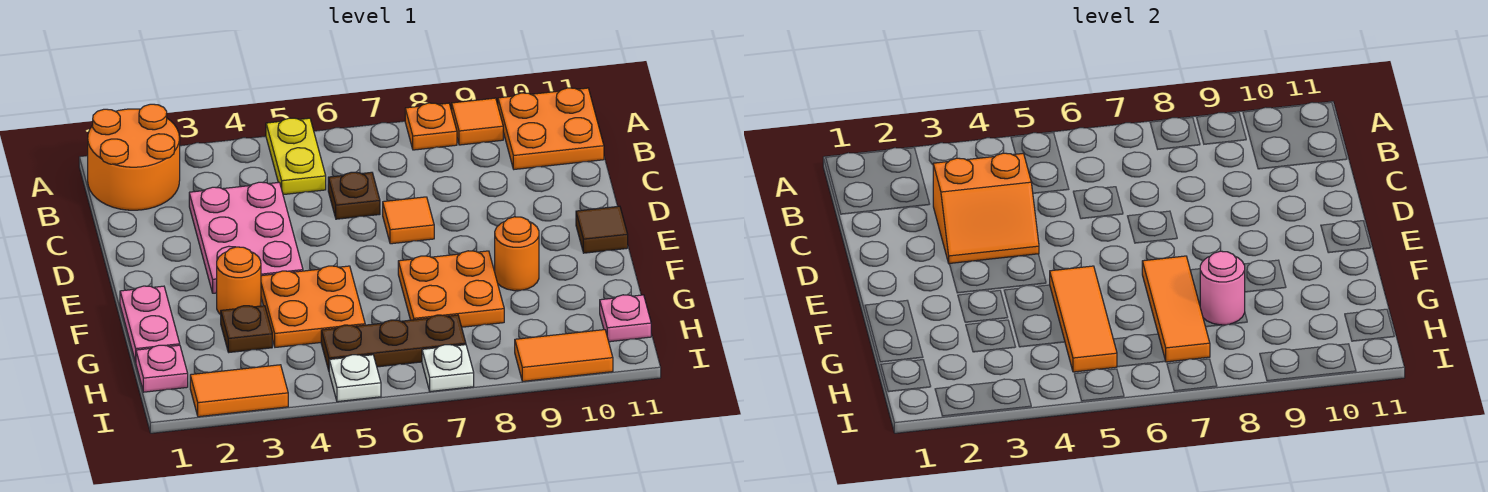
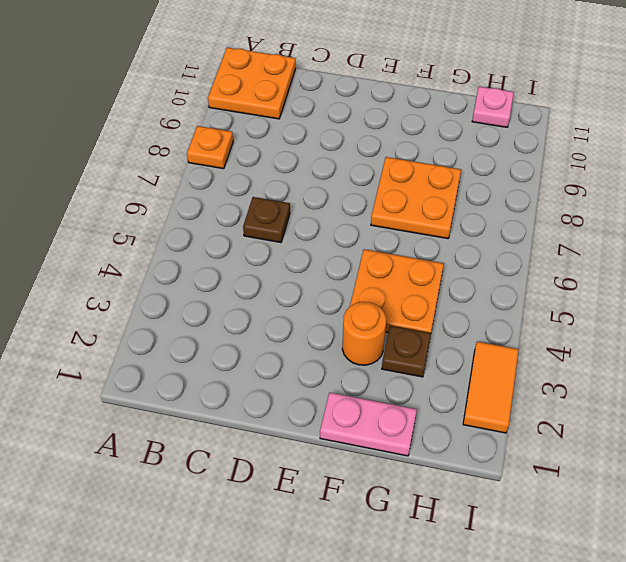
none -> orange 2x2 round brick [88,104,180,210]
none -> yellow 1x2 plate [266,118,326,195]
none -> orange 1x1 tile [452,98,503,145]

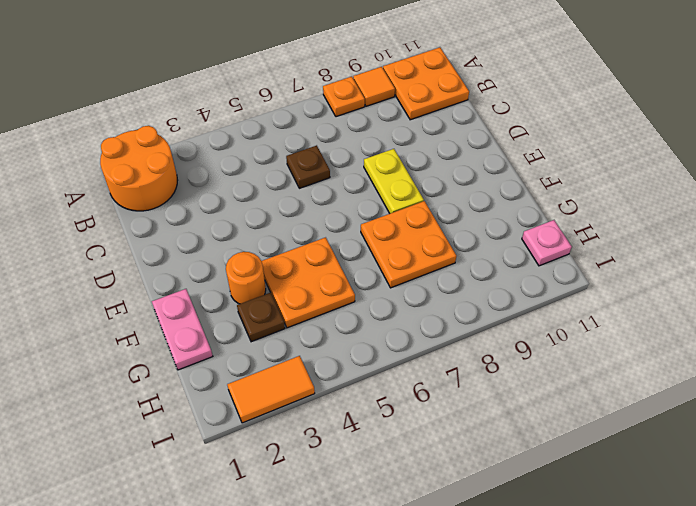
yellow 1x2 plate [364,149,424,213] -> yellow 1x2 plate moved to [266,118,326,195]
none -> pink 2x3 plate [189,182,303,293]
none -> orange 1x1 tile [383,197,434,244]
none -> brown 1x1 tile [576,206,628,253]

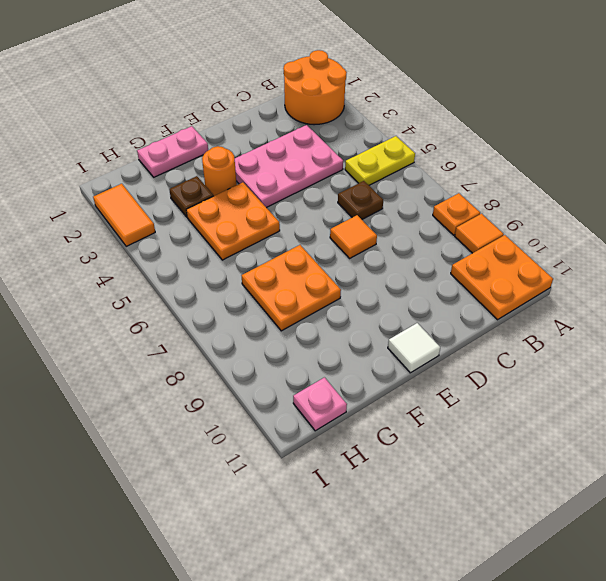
white 1x1 tile [388,323,440,373] -> brown 1x1 tile [576,206,628,253]
none -> orange 1x1 round brick [495,217,539,291]
none -> pink 1x1 plate [136,345,188,392]
none -> brown 1x3 plate [321,315,466,370]

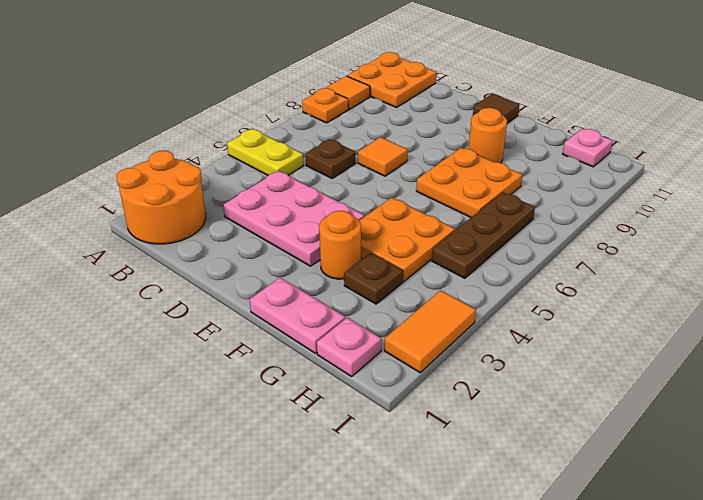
none -> white 1x1 plate [329,355,381,402]
none -> white 1x1 plate [422,345,474,391]
none -> orange 1x2 tile [515,330,613,381]

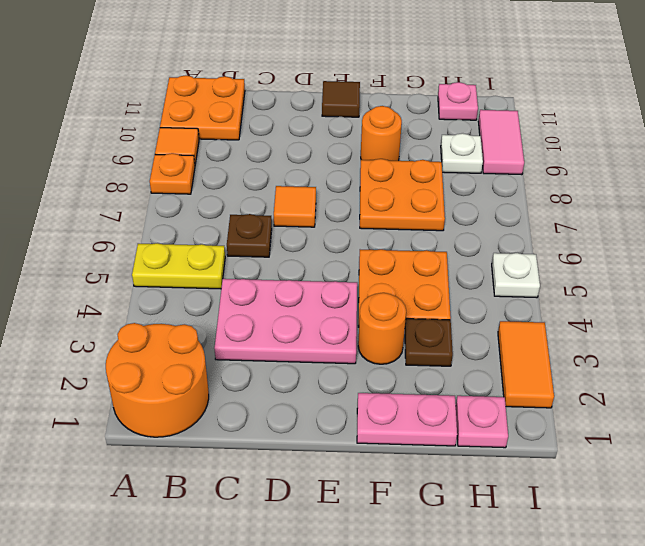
white 1x1 plate [441,133,483,173] -> white 1x1 plate moved to [422,345,474,391]
pink 1x2 tile [478,110,524,175] -> orange 1x2 tile [515,330,613,381]
none -> brown 1x3 plate [321,315,466,370]
none -> orange 2x2 slope [933,153,1039,264]
none -> orange 1x3 tile [1050,266,1117,372]

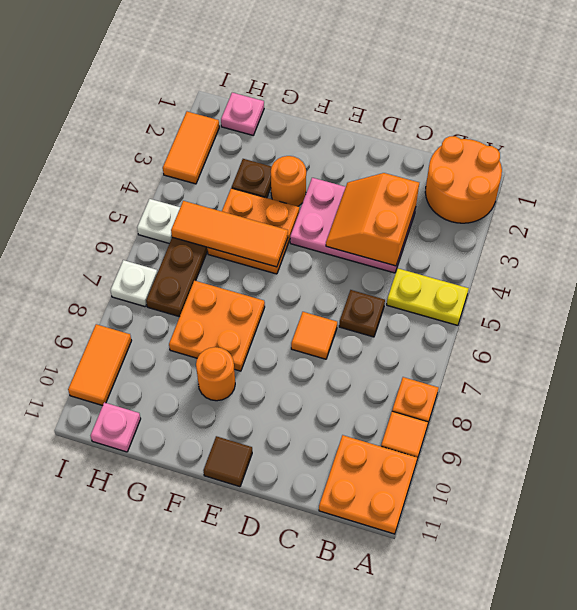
none -> pink 1x2 plate [120,286,180,362]
none -> orange 1x3 tile [1142,256,1210,362]
none -> pink 1x1 round brick [1200,251,1245,325]

